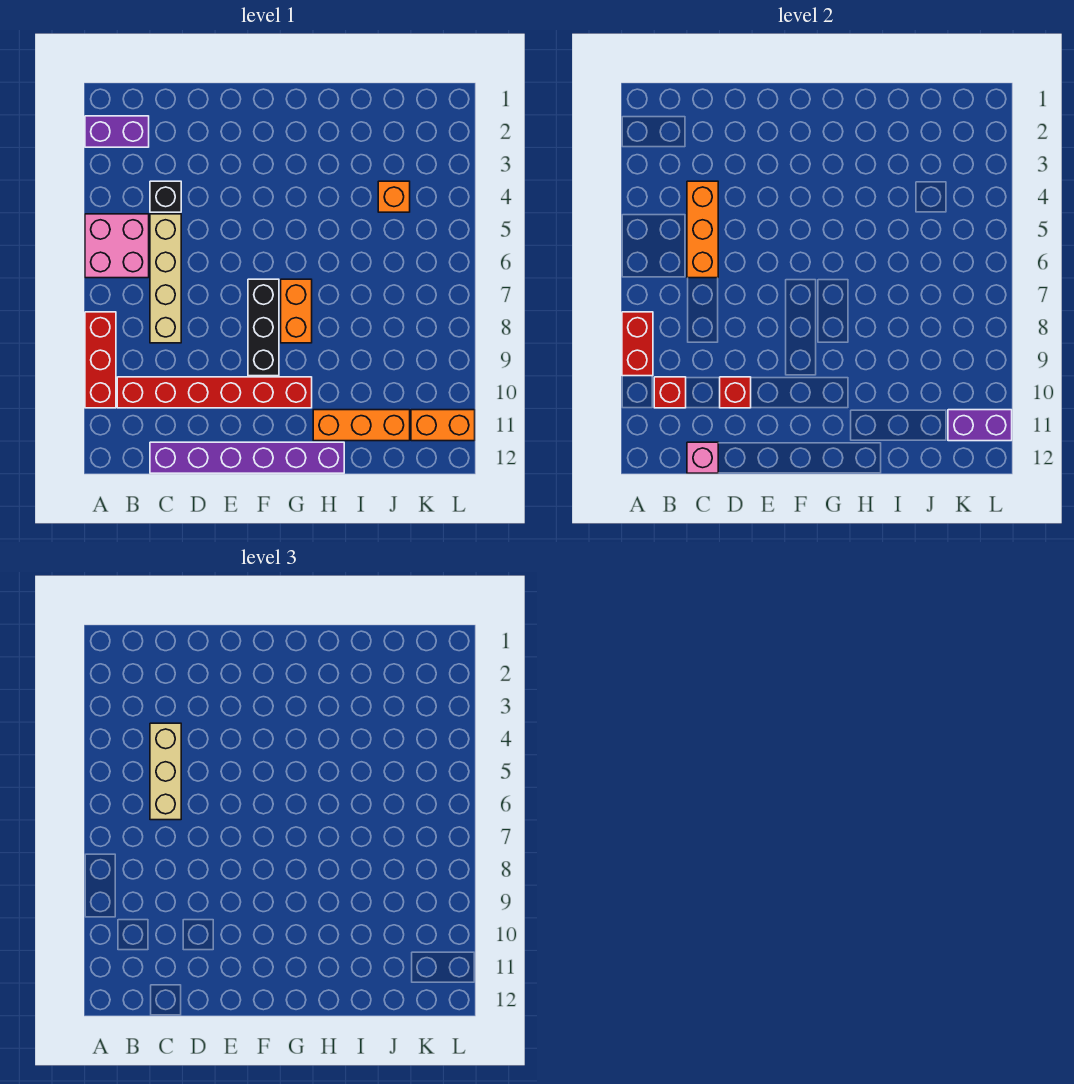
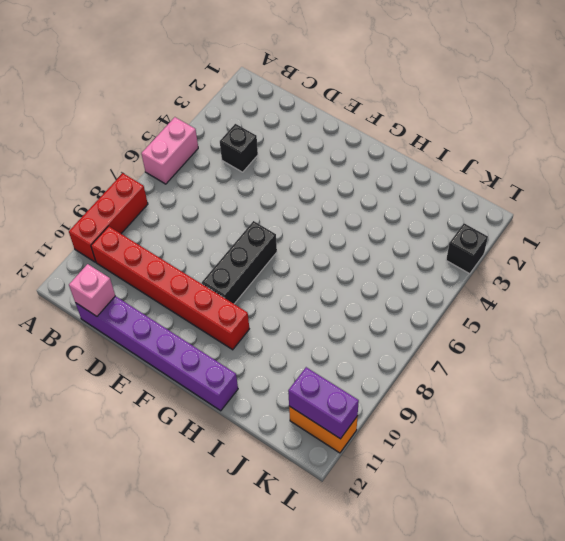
pink 1x2 brick [141,117,198,184] -> pink 2x2 brick [85,214,149,278]
black 1x1 brick [446,223,488,274] -> none
none -> purple 1x2 brick [85,116,149,147]
none -> tan 1x4 brick [150,214,181,343]
none -> orange 1x2 brick [281,279,312,343]

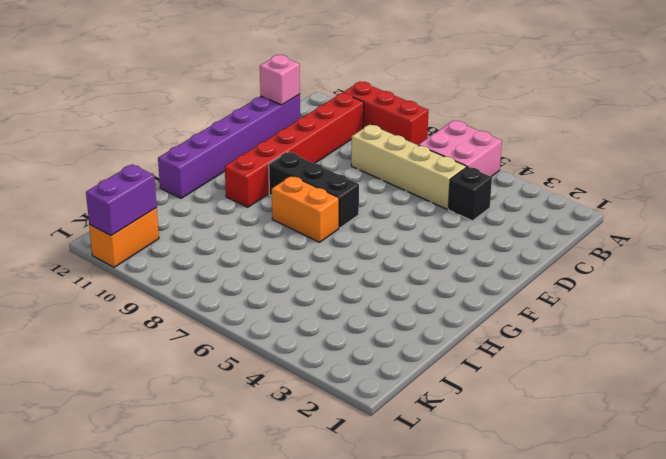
none -> purple 1x2 brick [85,116,149,147]
none -> orange 1x3 brick [313,410,410,441]
none -> orange 1x1 brick [378,181,410,212]

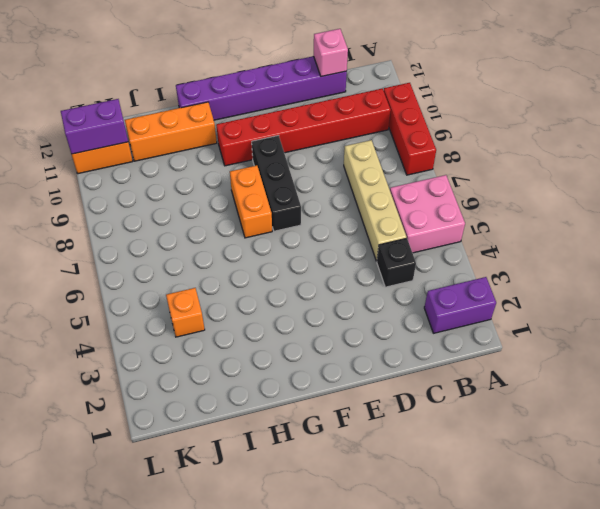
none -> red 1x2 brick [622,312,653,376]
none -> red 1x1 brick [654,377,686,408]
none -> orange 1x3 brick [687,181,718,278]

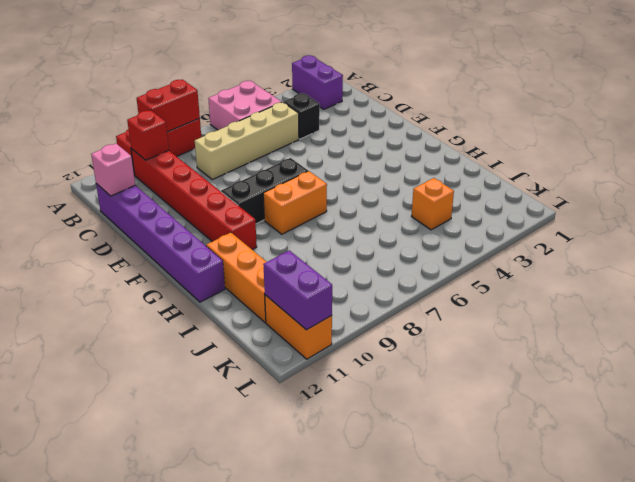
none -> orange 1x3 brick [687,181,718,278]
none -> red 1x1 brick [720,377,751,408]
none -> tan 1x3 brick [150,723,181,820]

